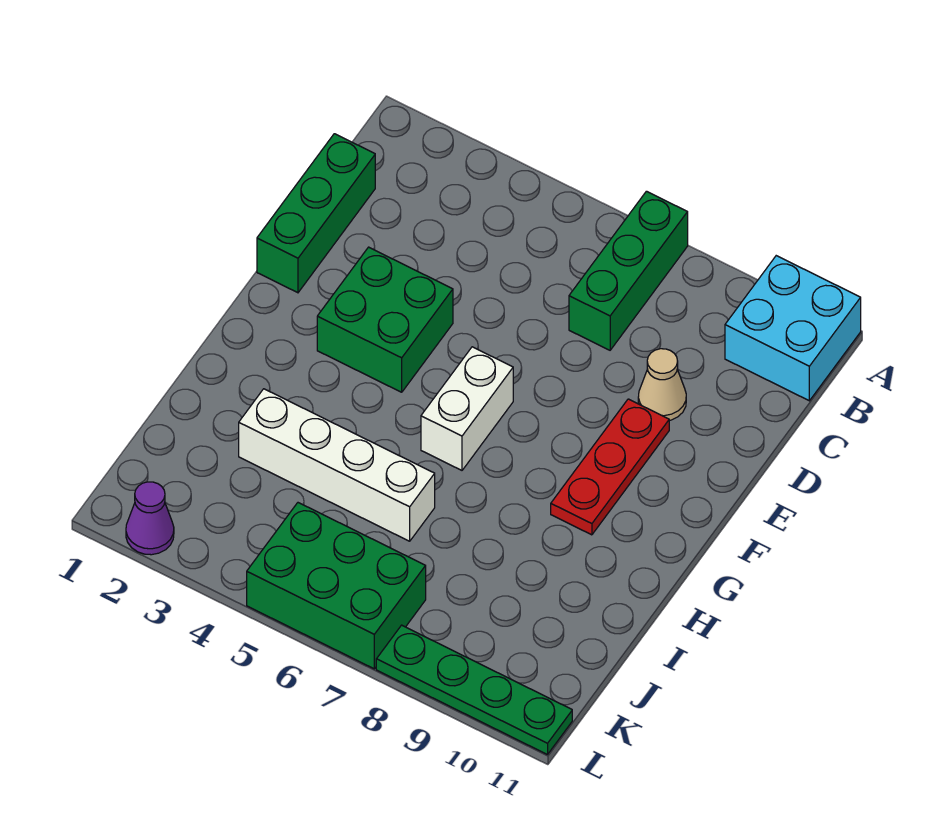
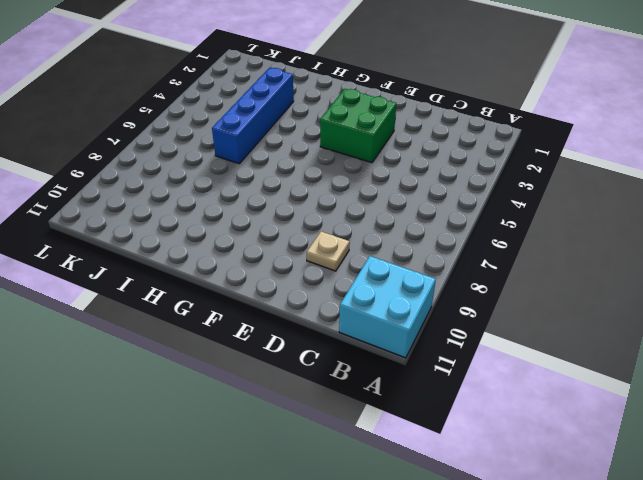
tan 1x1 plate [307,231,350,271] -> tan 1x1 cone [638,349,686,420]
blue 1x4 brick [212,68,294,164] -> white 1x4 brick [239,389,435,541]
none -> green 1x3 brick [569,191,688,350]
none -> green 1x3 brick [257,134,375,293]

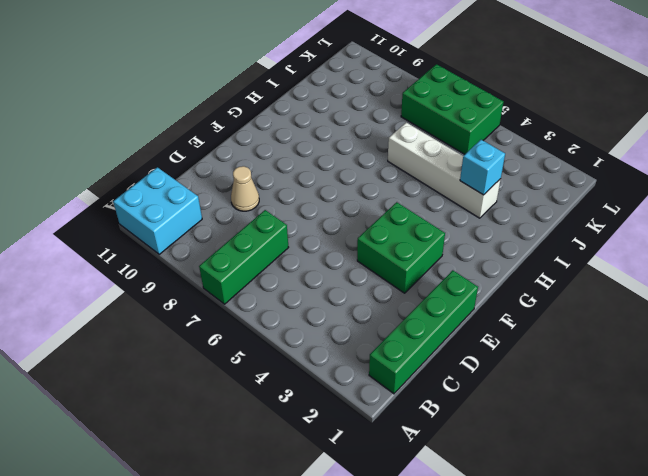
green 1x4 brick [369,270,478,394] -> green 1x3 brick [257,134,375,293]
cyan 1x1 brick [460,140,505,195] -> none
none -> red 1x3 plate [551,399,669,535]
none -> white 1x2 brick [421,347,513,470]

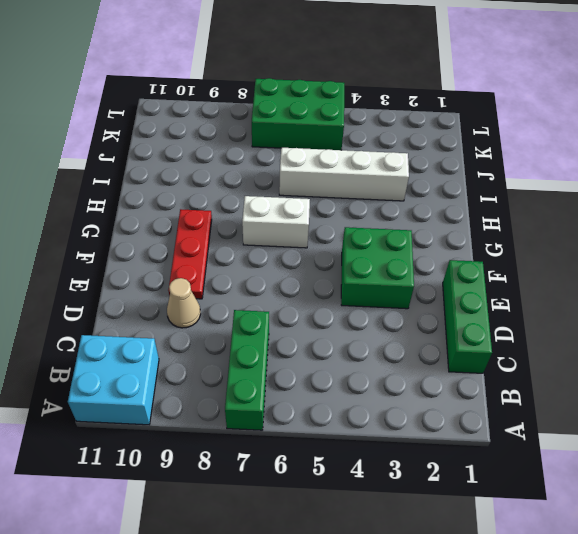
white 1x2 brick [242,196,310,248] -> white 1x2 brick turned to [421,347,513,470]
none -> purple 1x1 cone [126,482,174,555]
none -> green 1x4 plate [376,625,572,755]

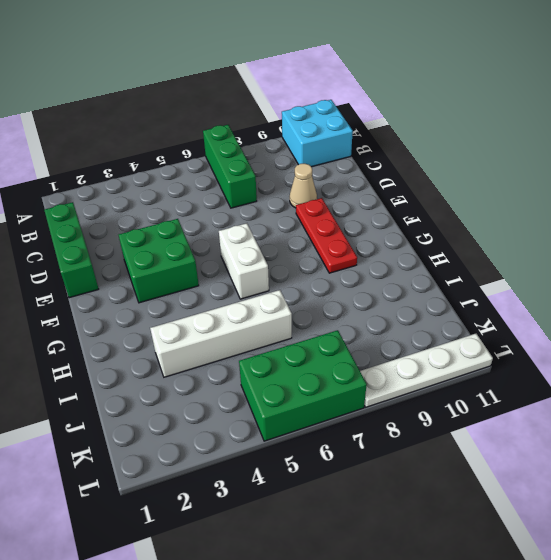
white 1x4 plate [360,334,493,407] -> green 1x4 plate [376,625,572,755]
none -> purple 1x1 cone [126,482,174,555]

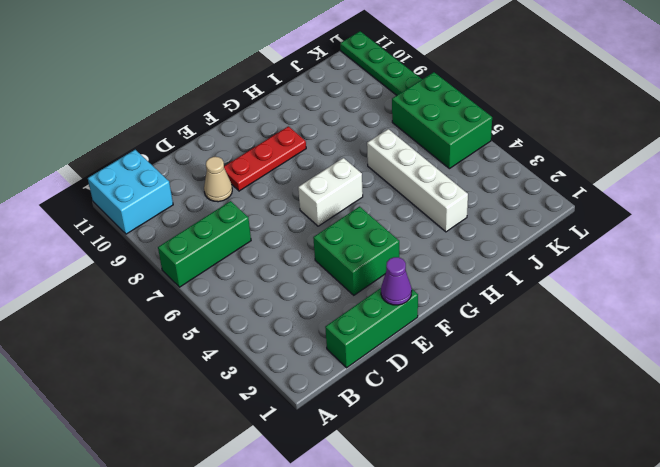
purple 1x1 cone [381,257,412,305] -> purple 1x1 cone moved to [126,482,174,555]

